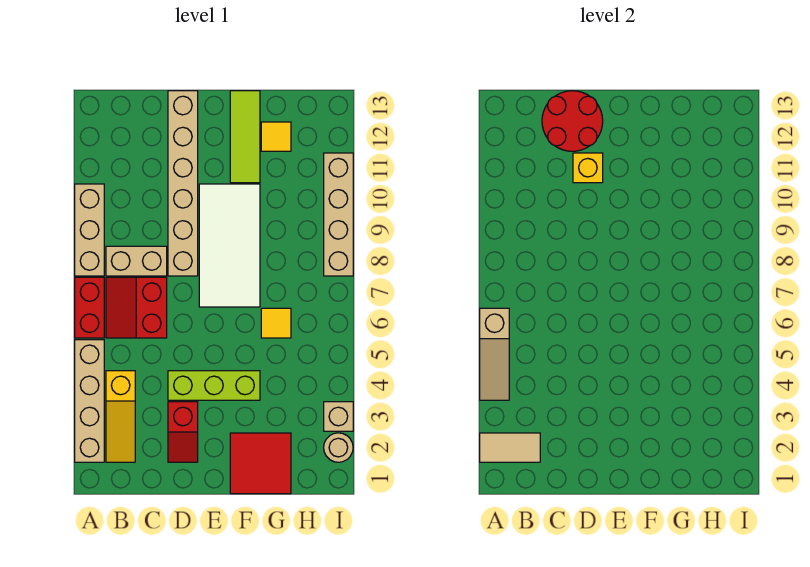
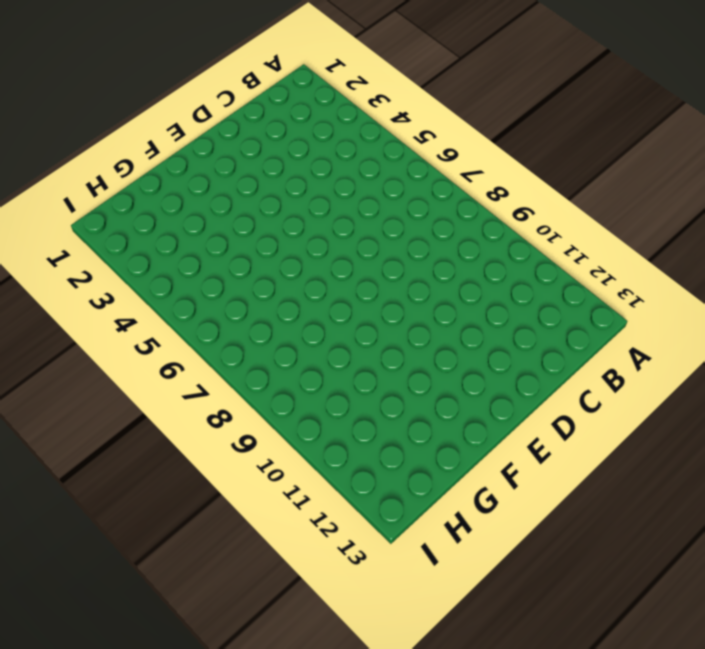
none -> tan 1x4 brick [75,340,104,462]
none -> red 1x2 brick [75,277,104,338]
none -> tan 1x3 brick [75,184,104,276]

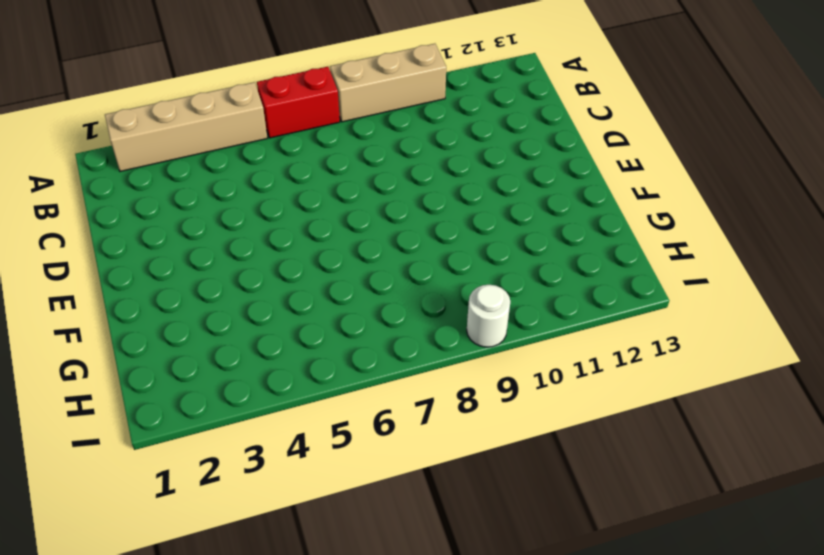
white 1x1 round brick [467,285,510,347] -> tan 1x4 brick [324,153,353,276]
none -> yellow 1x3 slope [106,371,135,462]
none -> red 2x2 slope [106,277,167,338]
none -> tan 1x2 brick [106,246,167,276]

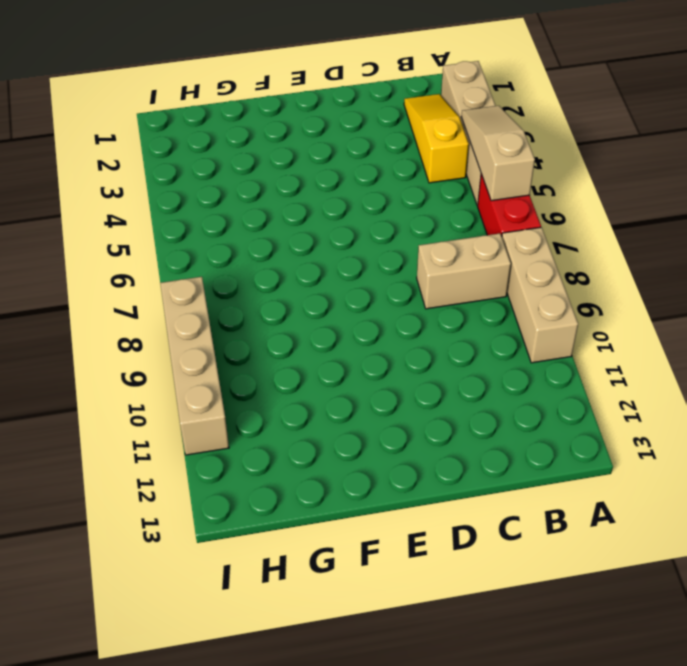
none -> red 2x2 slope [106,277,167,338]
none -> red 1x2 slope [168,402,198,462]
none -> lime 1x3 brick [168,371,260,400]

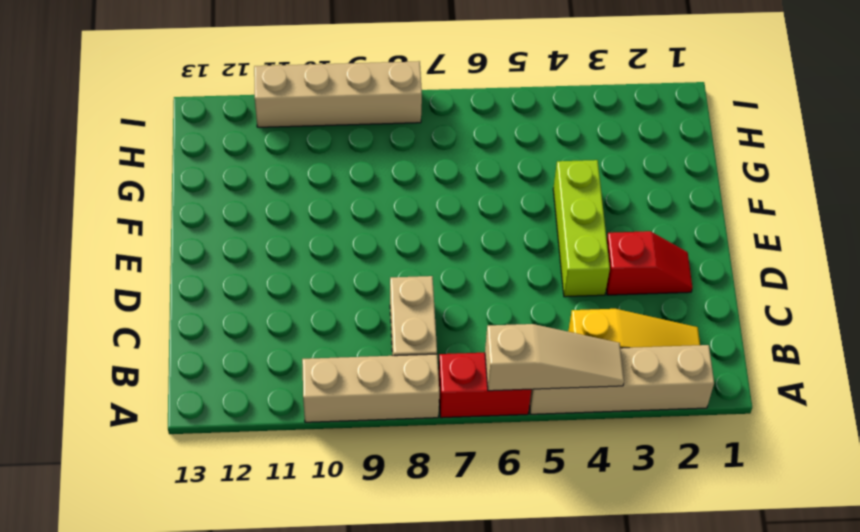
none -> red 2x2 slope [106,277,167,338]
none -> tan 1x6 brick [168,91,198,276]
none -> white 2x4 tile [199,184,260,307]

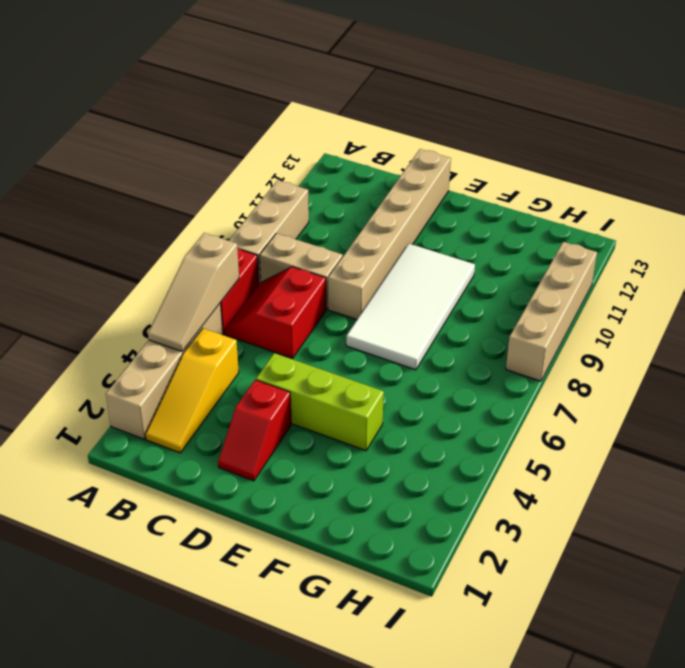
none -> red 2x2 tile [230,433,291,494]
none -> lime 1x3 tile [230,91,260,183]
none -> yellow 1x1 tile [261,308,291,338]

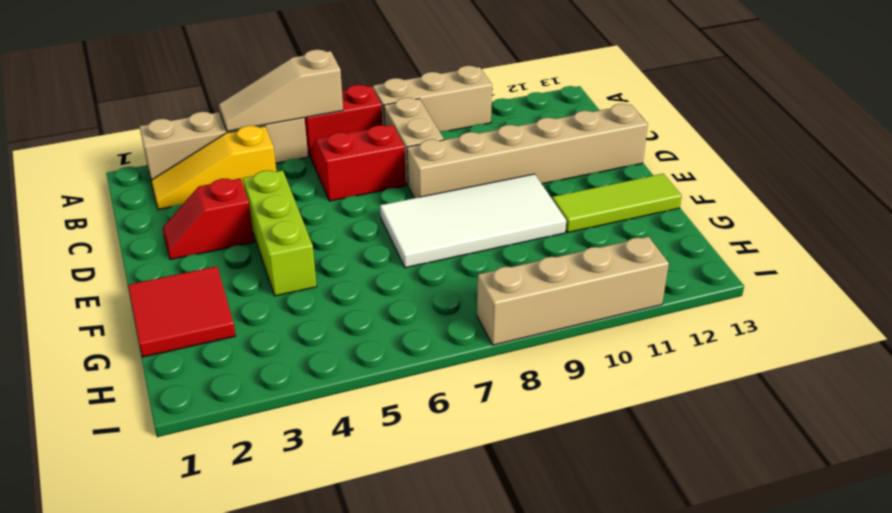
none -> yellow 1x1 tile [261,308,291,338]
none -> yellow 1x1 tile [261,122,291,151]
none -> tan 1x1 round brick [324,433,353,462]

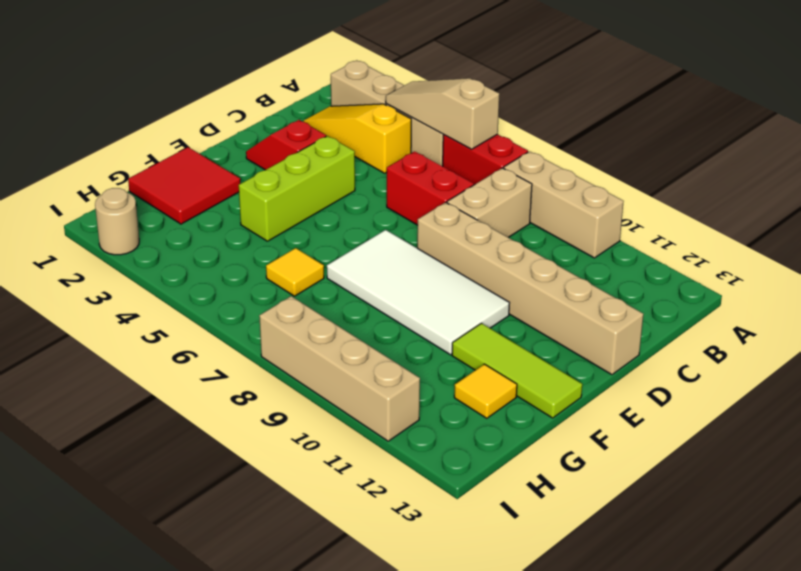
none -> tan 1x1 brick [324,402,353,431]
none -> tan 1x2 tile [480,433,540,462]
none -> red 2x2 round brick [542,91,603,151]

